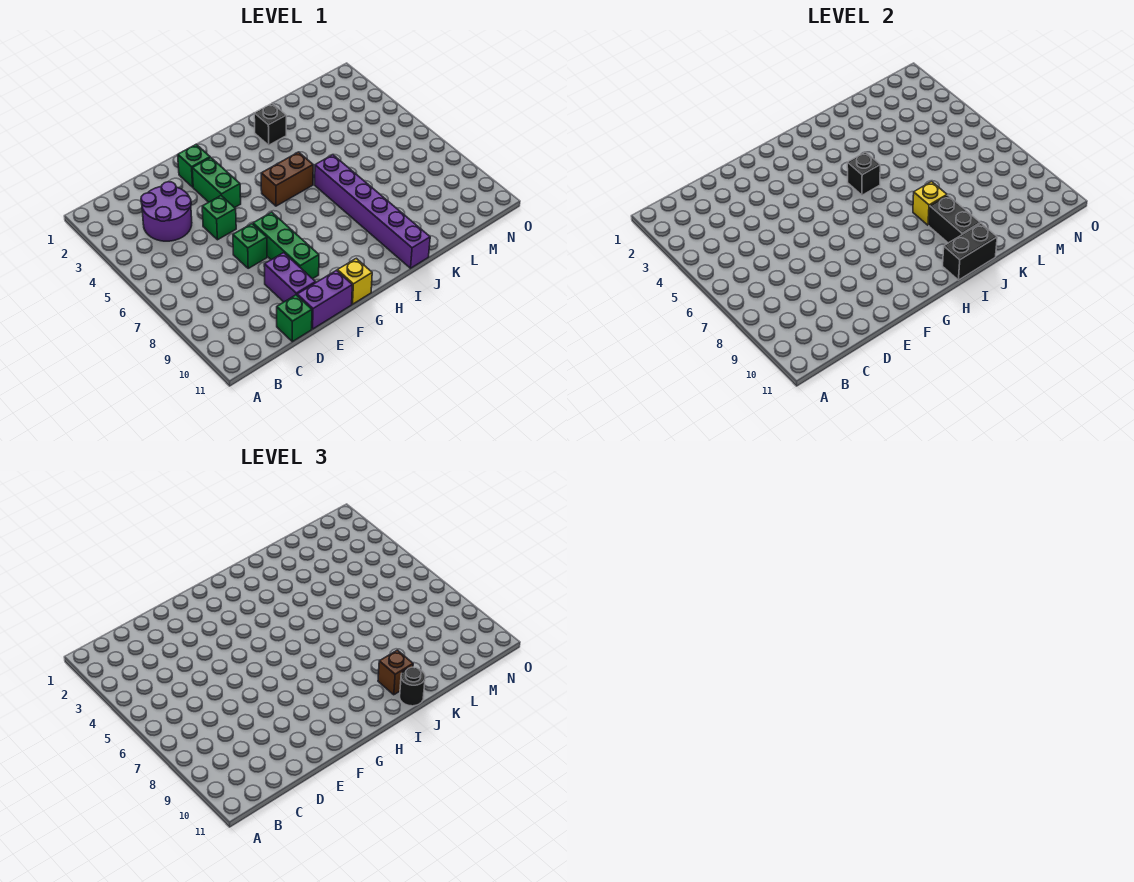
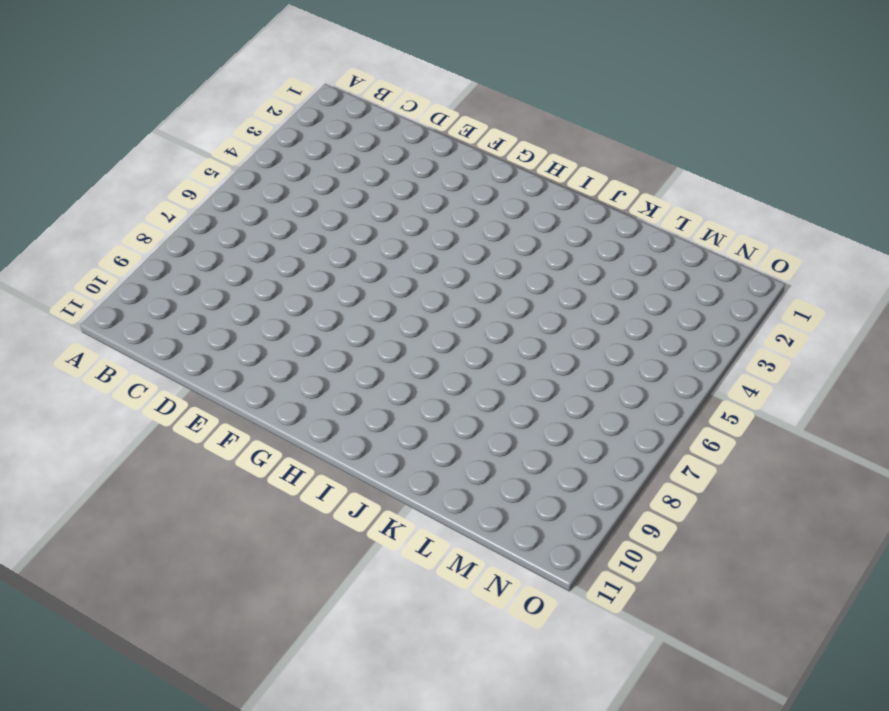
none -> purple 2x2 round brick [141,182,192,241]
none -> green 1x1 brick [277,295,312,342]
none -> green 1x1 brick [202,196,236,240]

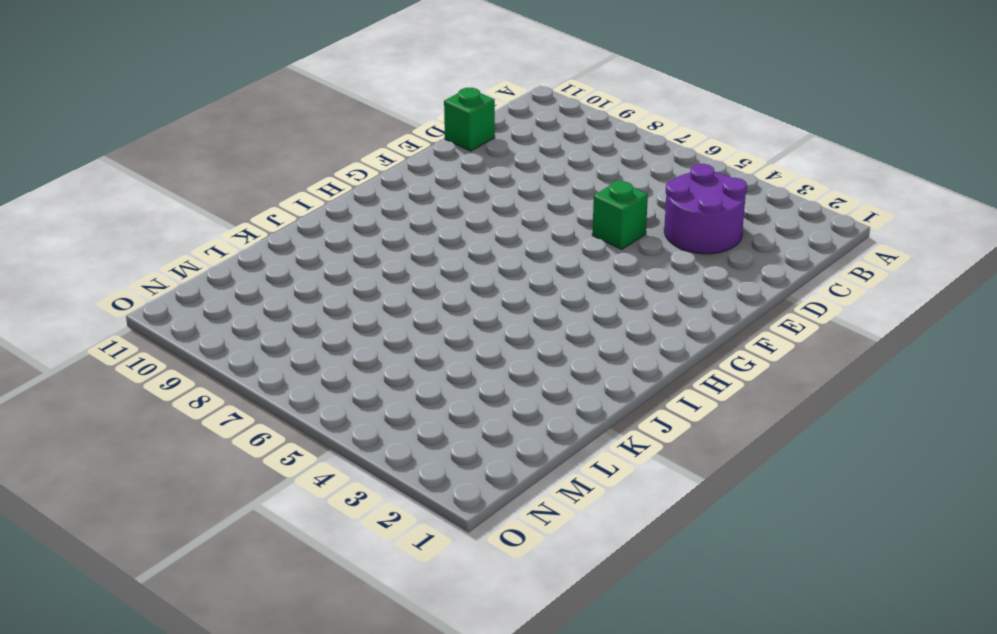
none -> green 1x1 brick [233,224,267,268]
none -> purple 1x2 brick [264,253,316,302]
none -> purple 1x2 brick [297,270,352,329]

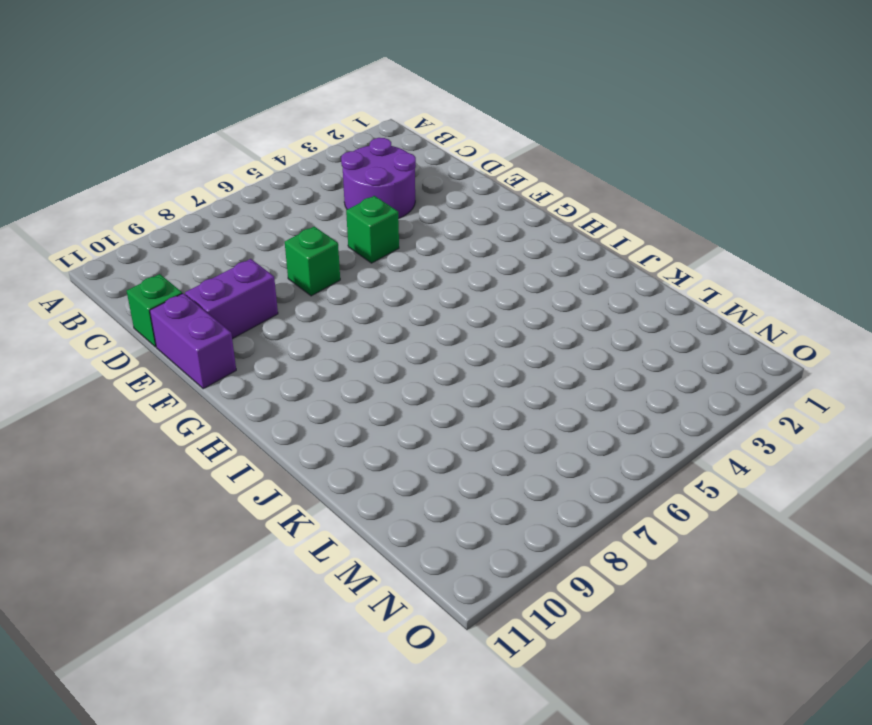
none -> green 1x1 brick [178,144,210,187]
none -> green 1x2 brick [192,157,241,208]
none -> green 1x3 brick [253,212,319,279]

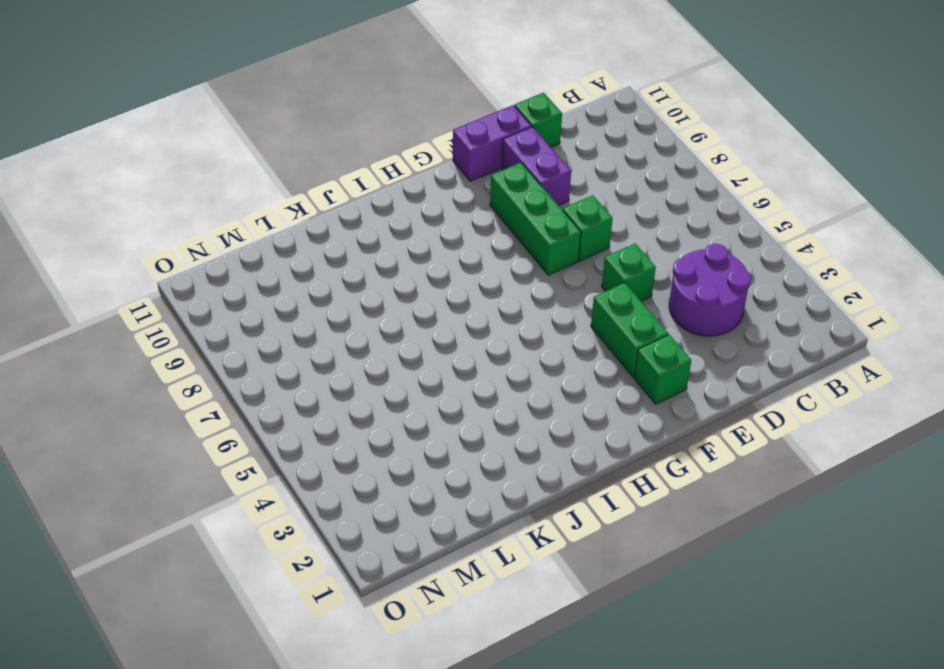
none -> yellow 1x1 brick [337,258,372,304]
none -> brown 1x2 brick [261,152,313,206]
none -> black 1x1 brick [254,104,286,145]

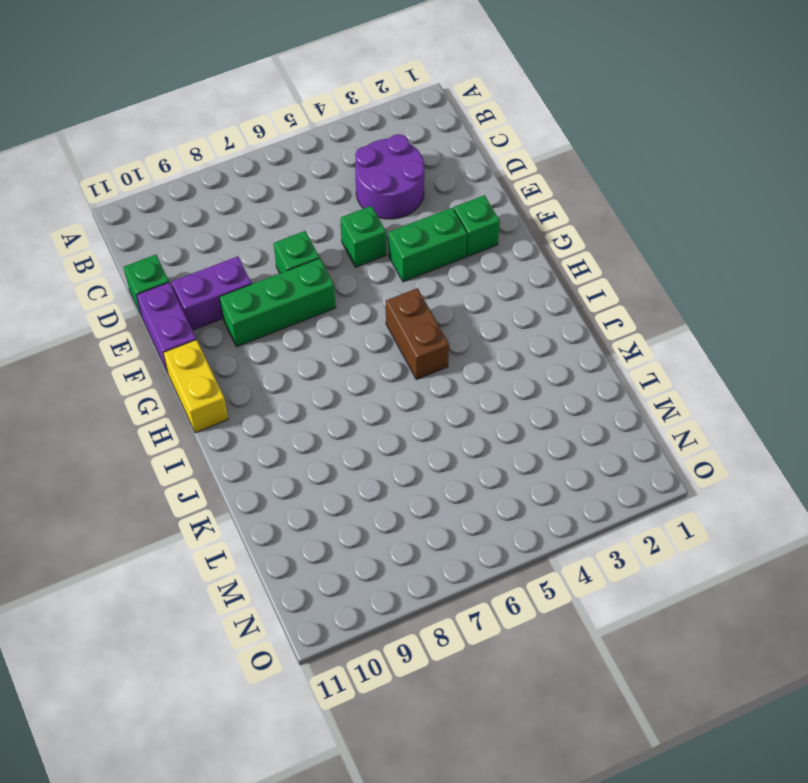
yellow 1x2 brick [163,340,228,433] -> yellow 1x1 brick [337,258,372,304]
none -> black 1x1 brick [254,104,286,145]
none -> purple 1x6 brick [315,155,430,268]
none -> black 1x1 brick [847,152,880,195]

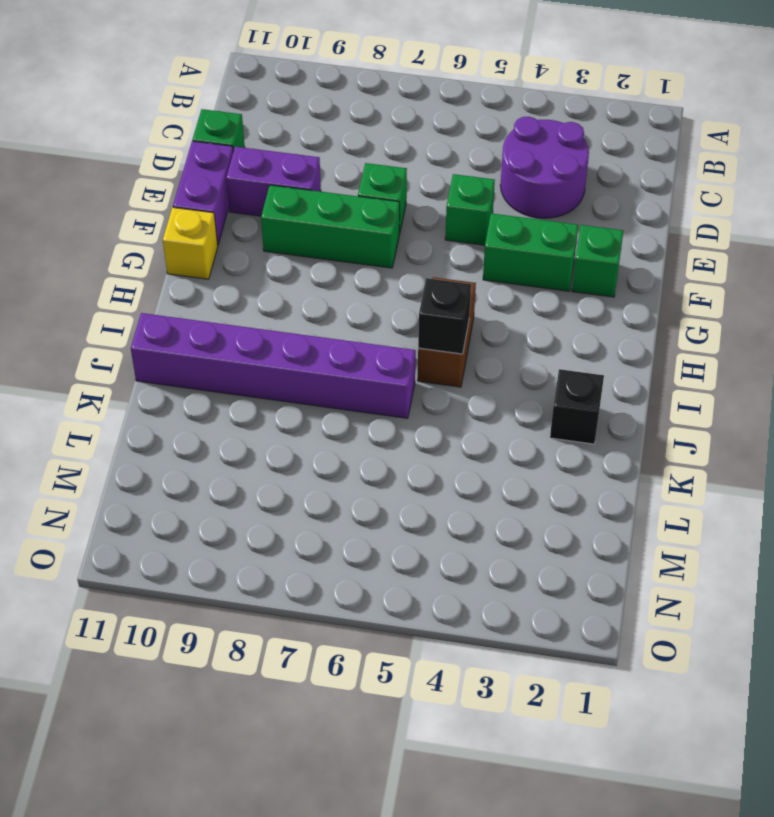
none -> black 1x2 brick [943,223,997,280]
none -> yellow 1x1 brick [913,182,947,225]
none -> black 1x2 brick [929,195,980,243]

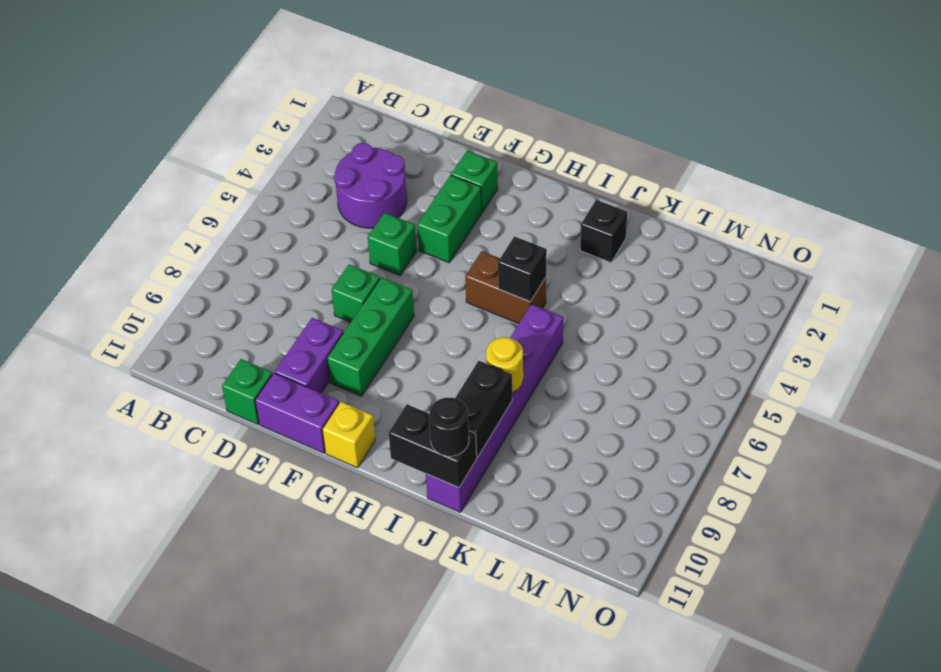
yellow 1x1 round brick [486,337,523,393] -> yellow 1x1 brick [913,182,947,225]
none -> brown 1x1 brick [378,650,413,695]

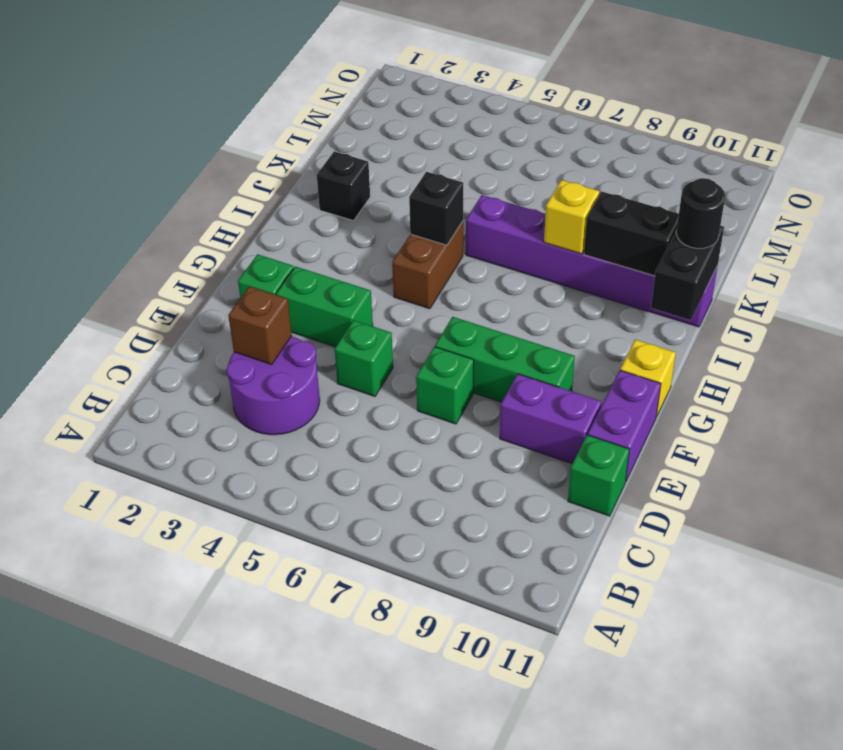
brown 1x1 brick [228,286,292,365] -> brown 1x1 brick moved to [378,650,413,695]

